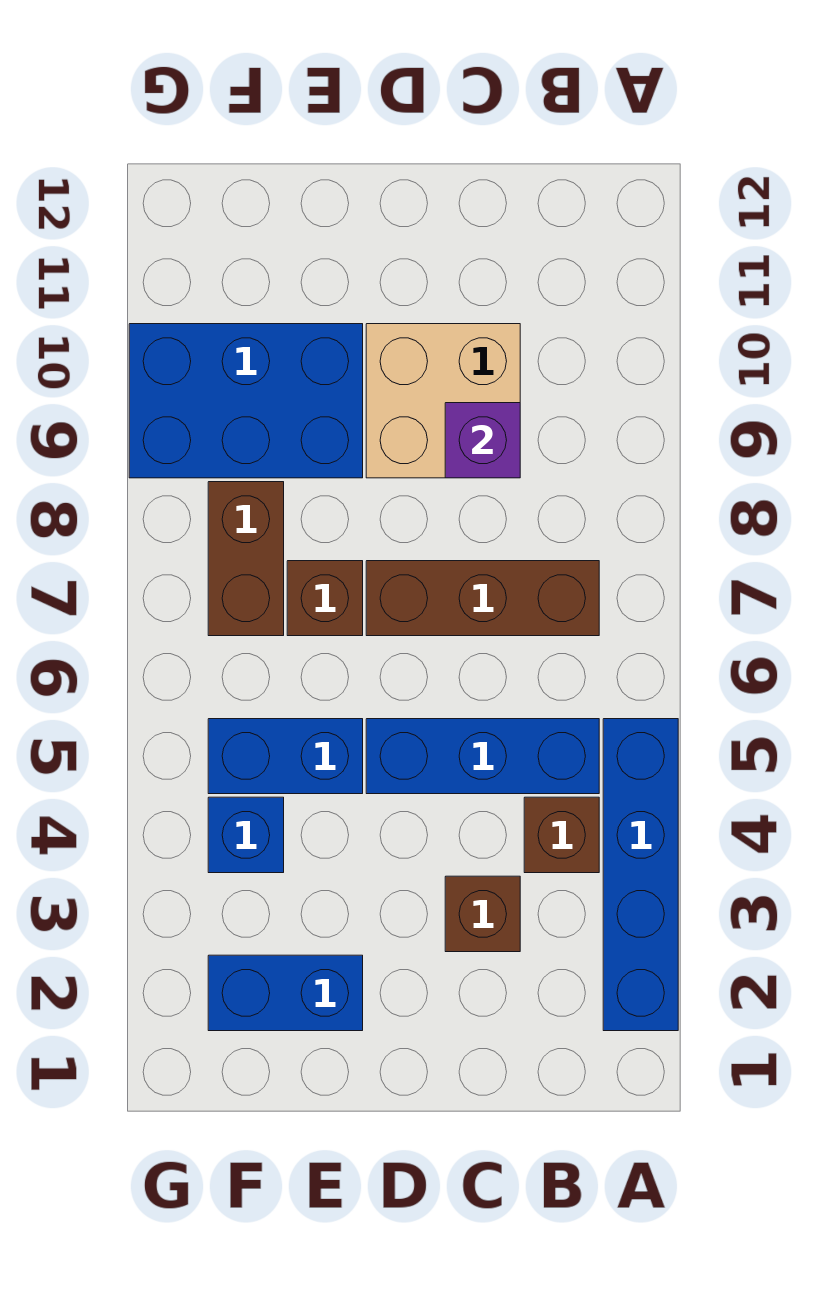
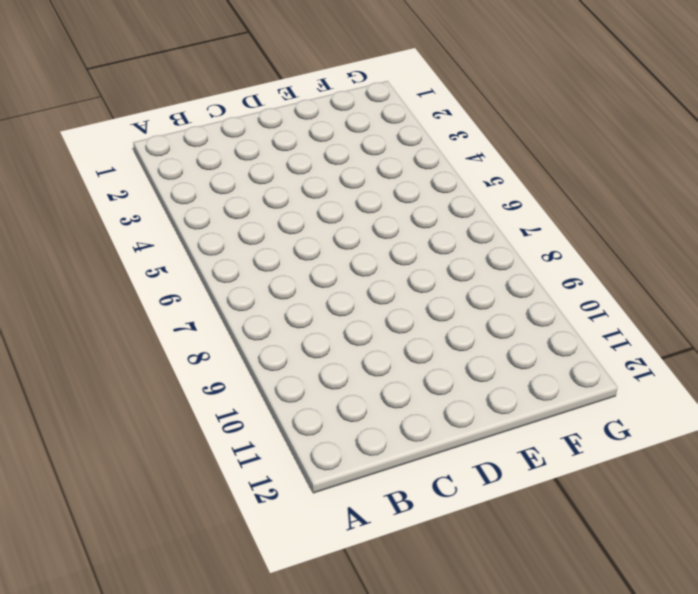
none -> blue 1x4 brick [603,719,678,1031]
none -> brown 1x1 brick [524,797,599,873]
none -> blue 1x3 brick [366,719,599,794]

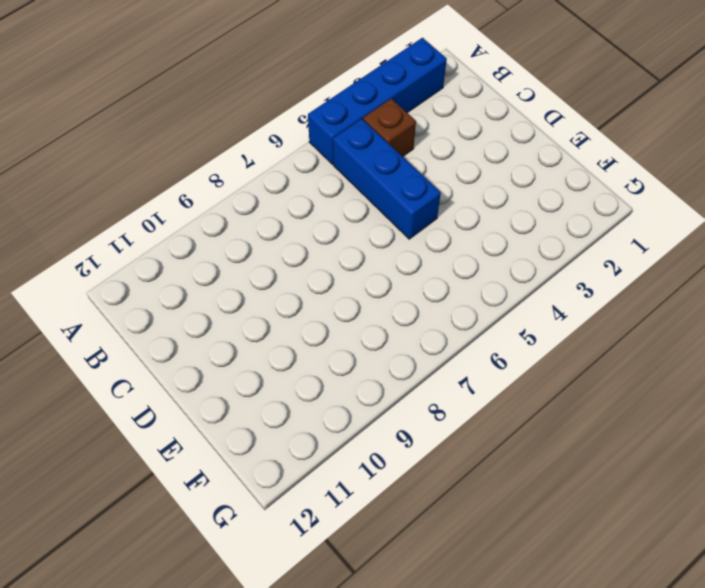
none -> brown 1x3 brick [366,561,599,636]
none -> brown 1x1 brick [445,876,520,952]
none -> tan 2x2 brick [366,324,520,478]

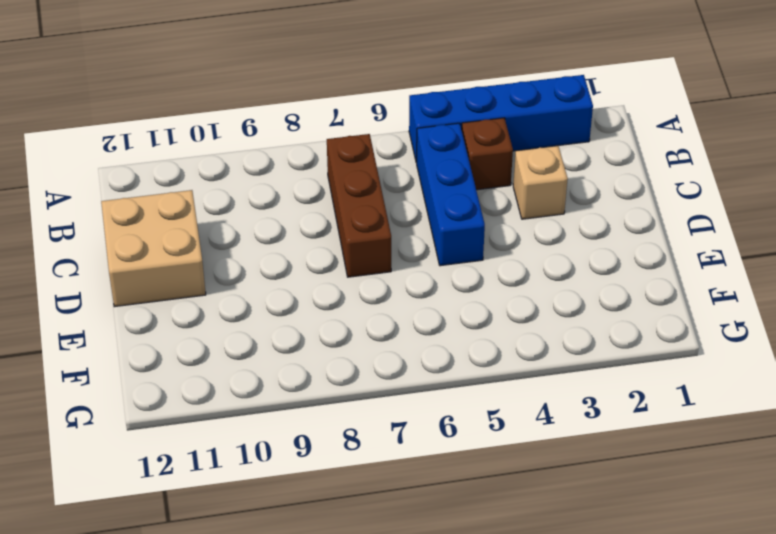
tan 1x1 brick [513,146,568,219] -> brown 1x1 brick [445,876,520,952]
tan 2x2 brick [101,190,206,307] -> tan 2x2 brick moved to [366,324,520,478]
none -> blue 1x2 brick [208,955,363,1031]
none -> blue 1x2 brick [208,719,363,794]
none -> brown 1x1 brick [287,561,363,636]

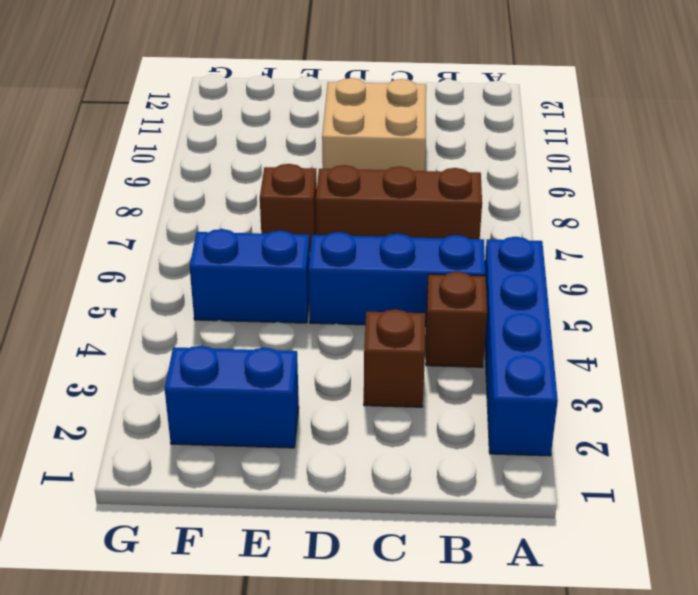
none -> blue 2x3 brick [129,324,363,478]
none -> blue 1x1 brick [208,797,284,873]
none -> brown 1x2 brick [208,482,284,636]

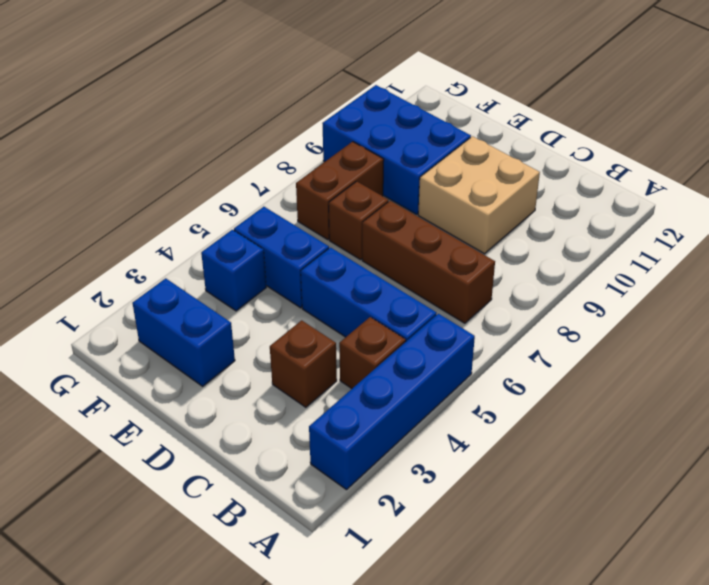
none -> purple 1x1 brick [445,403,520,478]

